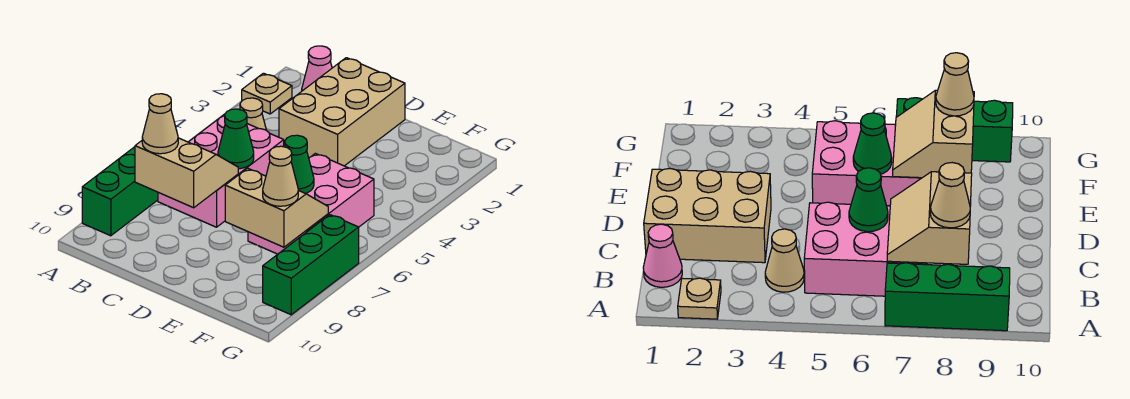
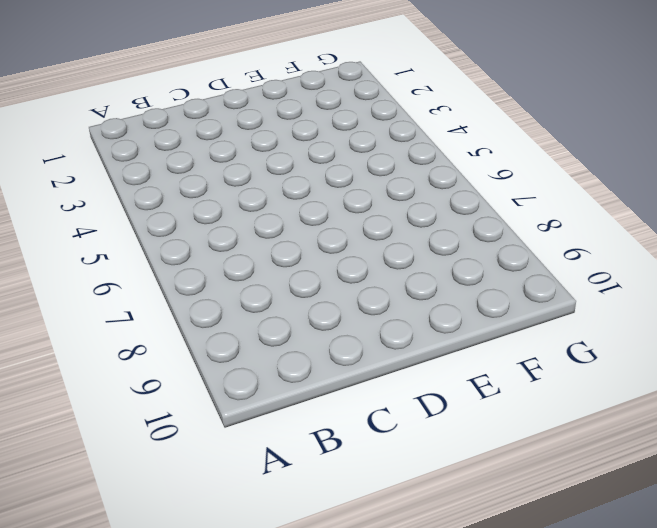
none -> tan 1x1 plate [242,73,292,114]
none -> green 1x3 brick [82,147,158,236]
none -> pink 1x1 cone [302,46,332,91]

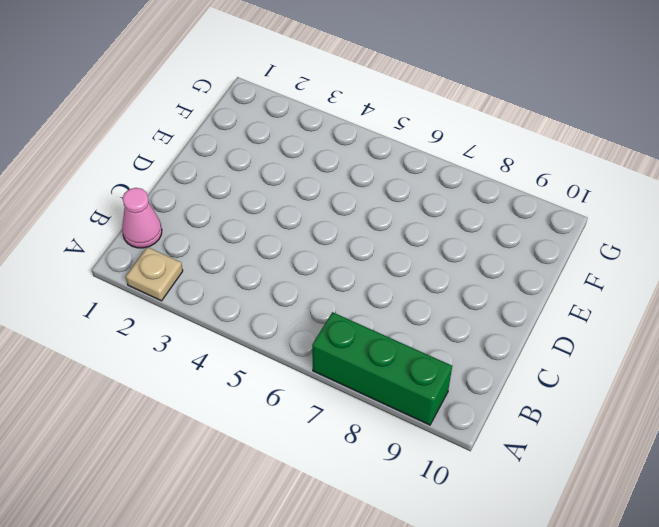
none -> tan 1x1 cone [240,98,266,130]
none -> pink 2x3 brick [158,114,284,227]
none -> tan 2x3 brick [279,58,405,166]

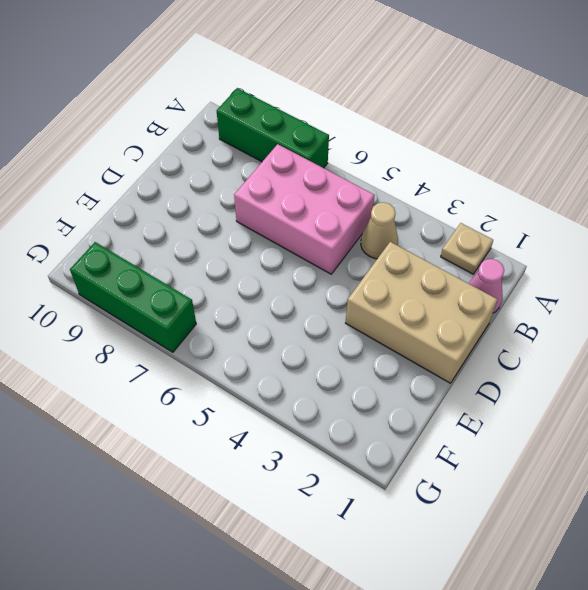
none -> pink 2x3 brick [248,153,374,254]
none -> tan 2x2 slope [135,138,238,208]
none -> green 1x1 cone [218,109,254,169]

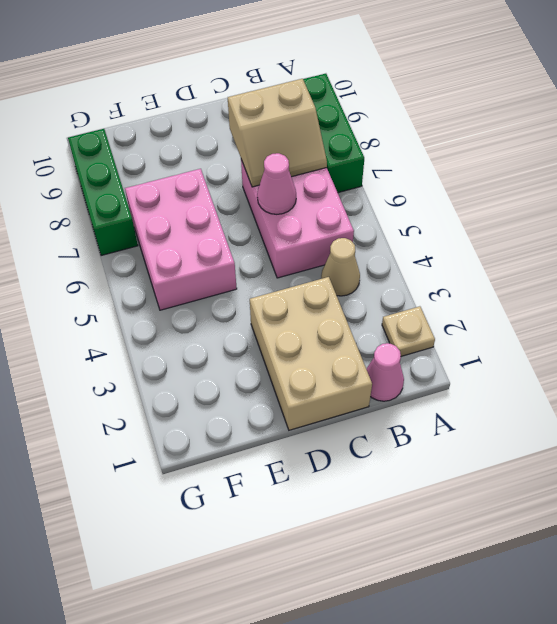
pink 1x1 cone [257,153,296,214] -> green 1x1 cone [218,109,254,169]
none -> green 1x1 cone [285,135,314,194]
none -> tan 2x2 slope [225,168,328,247]
none -> tan 1x1 cone [142,94,178,154]

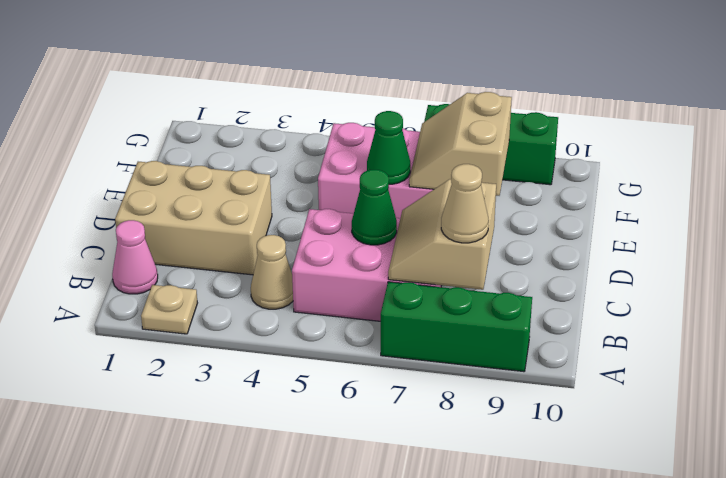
none -> tan 1x1 cone [263,146,298,206]

